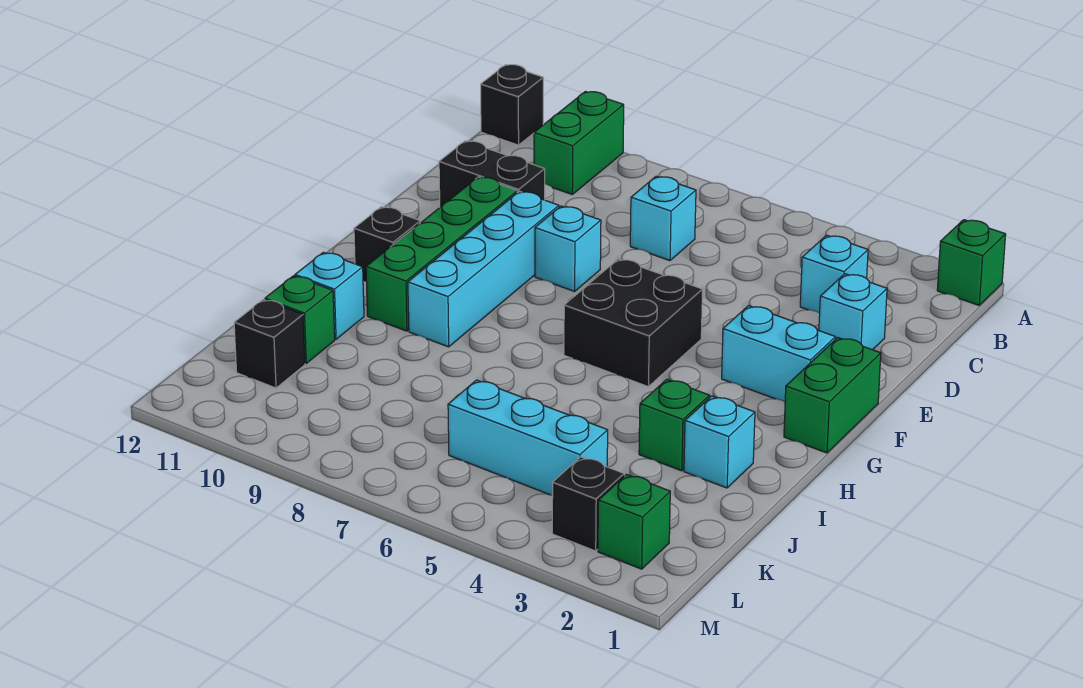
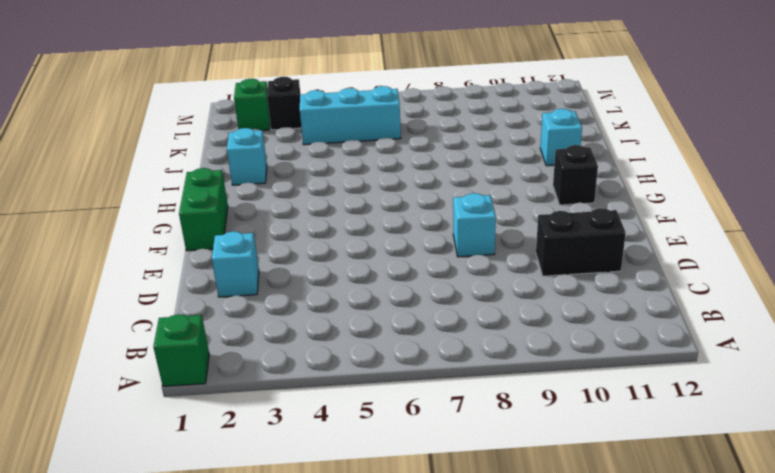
none -> green 1x2 brick [534,92,624,194]
none -> black 1x1 brick [481,65,543,145]
none -> cyan 1x1 brick [800,235,868,313]

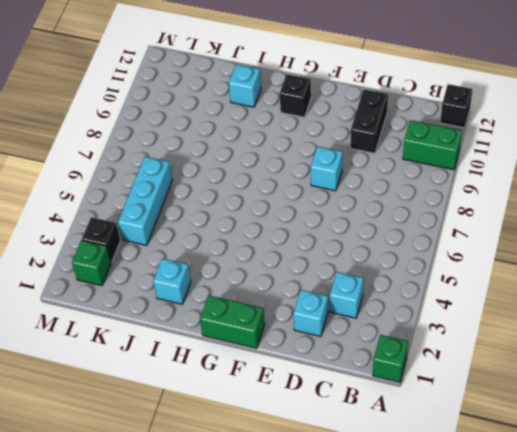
none -> cyan 1x1 brick [630,176,696,261]
none -> cyan 1x4 brick [408,191,559,347]
none -> green 1x4 brick [366,177,517,331]

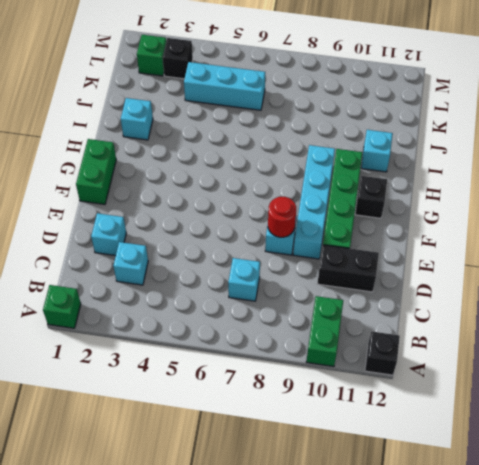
red 1x1 round brick [268,197,296,237] -> none
none -> cyan 1x2 brick [722,306,836,402]
none -> black 2x2 brick [564,259,703,386]
none -> green 1x1 brick [639,379,710,471]

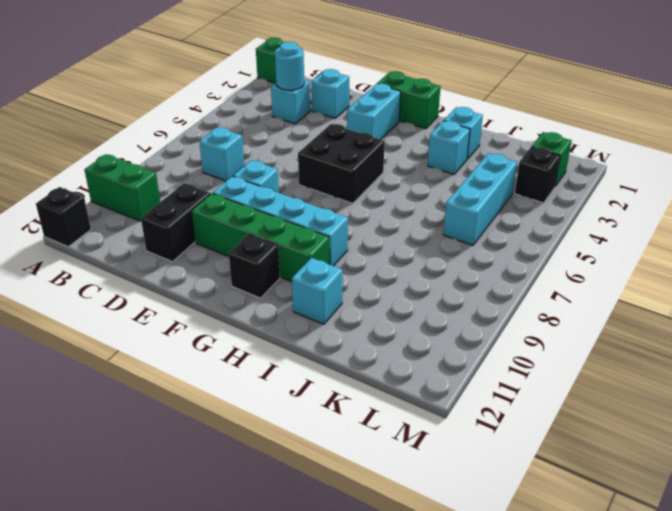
cyan 1x1 round brick [275,42,304,90] -> none
cyan 1x1 brick [428,121,470,174] -> green 1x1 brick [639,379,710,471]
none -> green 1x1 brick [265,276,335,363]
none -> black 1x1 brick [234,299,305,388]

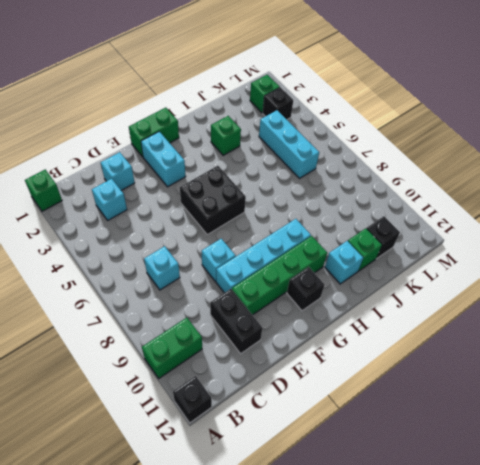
none -> cyan 1x1 brick [684,396,755,488]

